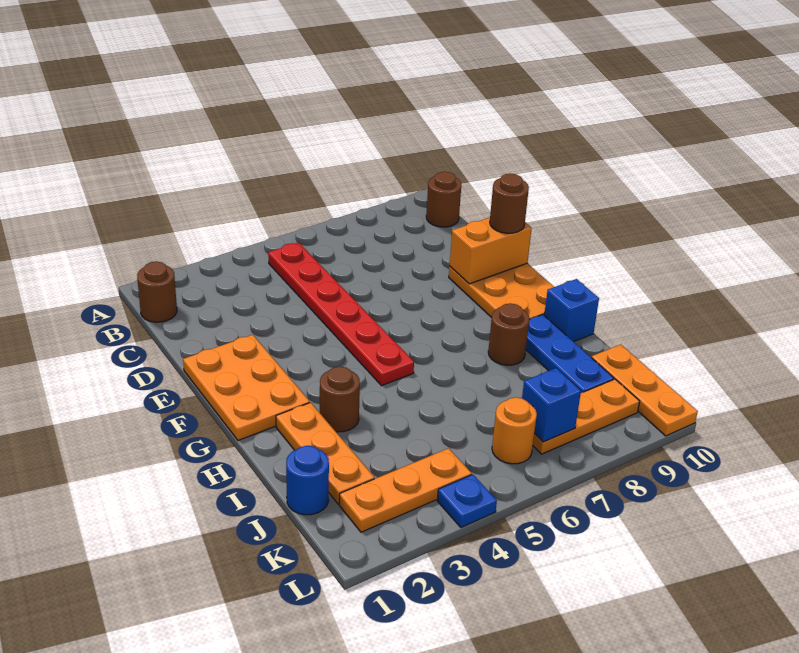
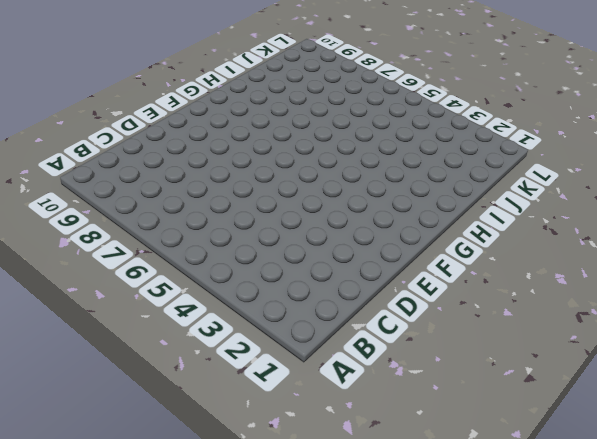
none -> brown 1x1 round brick [137,261,177,322]
none -> red 1x6 plate [268,243,414,386]
none -> brown 1x1 round brick [426,172,461,227]

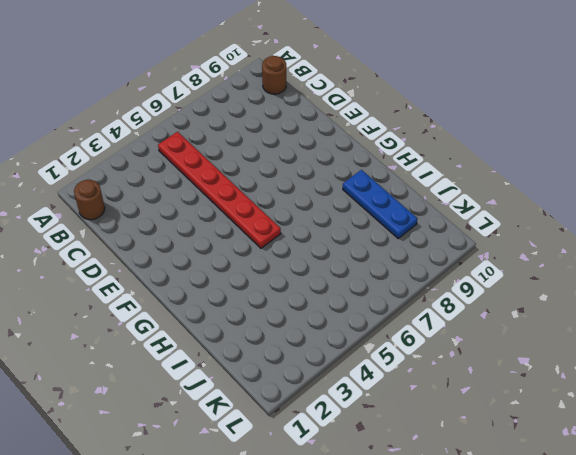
none -> orange 2x3 plate [183,335,310,440]
none -> orange 2x3 plate [449,264,554,320]
none -> orange 1x3 plate [276,403,375,504]

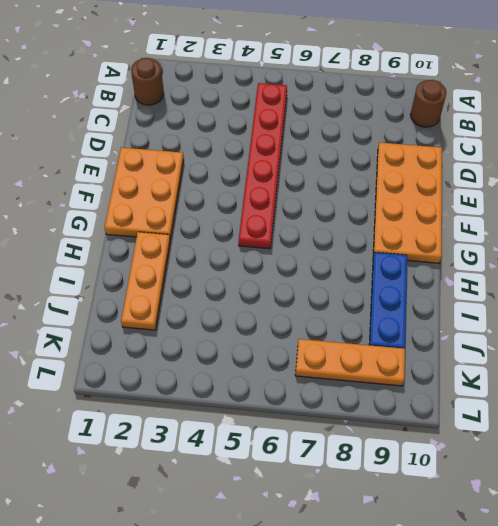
orange 2x4 plate [373,143,442,263] -> orange 2x3 plate [449,264,554,320]
none -> brown 1x1 round brick [320,366,360,432]
none -> brown 1x1 round brick [488,303,530,365]
none -> blue 1x1 brick [544,279,599,342]

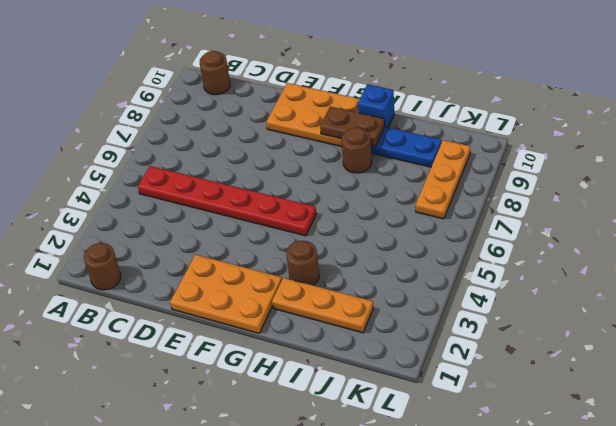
brown 1x2 plate [320,107,385,146] -> none
none -> blue 1x1 round brick [286,446,329,515]
none -> orange 1x3 plate [591,344,698,436]
none -> orange 1x3 plate [339,448,472,532]

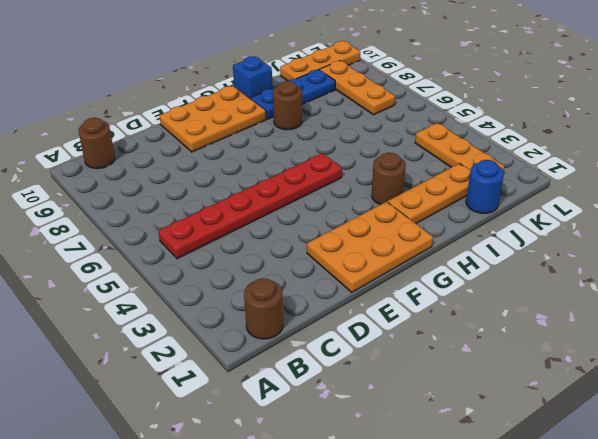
none -> orange 1x1 round brick [492,397,537,464]
none -> blue 1x1 plate [437,474,497,527]
none -> orange 1x2 brick [450,218,532,284]

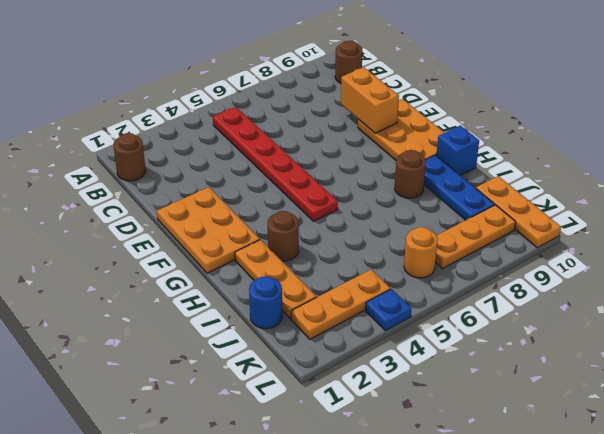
orange 1x2 brick [341,67,399,133] -> orange 1x2 brick turned to [450,218,532,284]
none -> blue 1x1 brick [522,368,581,442]
none -> brown 1x1 round brick [490,174,529,233]

